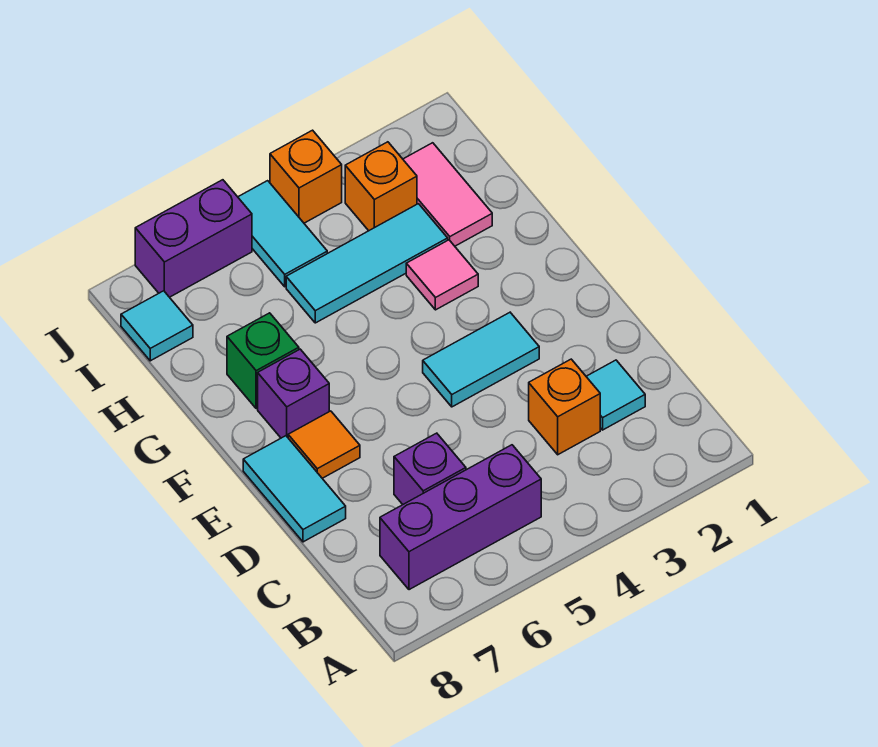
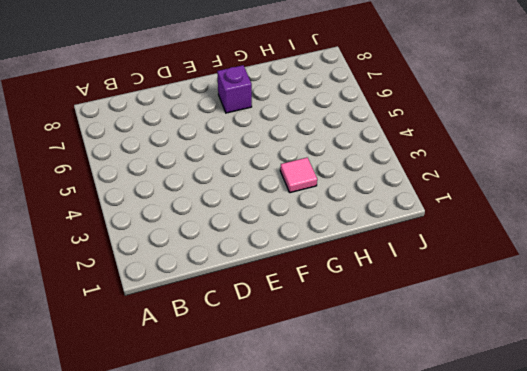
none -> purple 1x3 brick [380,445,541,590]
none -> cyan 1x1 tile [586,360,645,430]
none -> orange 1x1 brick [529,359,600,455]

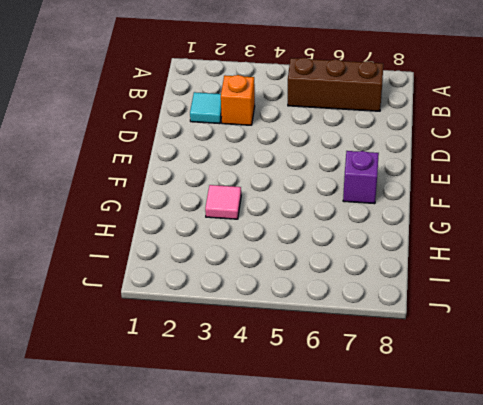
brown 1x3 brick [288,58,383,111] -> purple 1x3 brick [380,445,541,590]
none -> purple 1x1 brick [394,433,466,504]
none -> cyan 1x2 tile [243,436,346,542]
none -> cyan 1x2 tile [423,312,539,407]

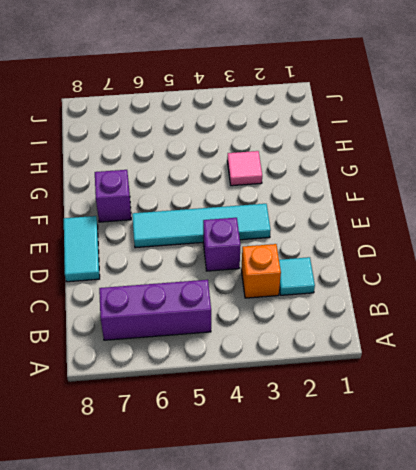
purple 1x1 brick [203,218,241,271] -> purple 1x1 brick moved to [394,433,466,504]
cyan 1x4 tile [132,204,271,248] -> cyan 1x2 tile [423,312,539,407]
none -> orange 1x1 tile [288,411,360,478]
none -> green 1x1 brick [227,313,299,409]
none -> pink 1x2 tile [403,143,492,246]

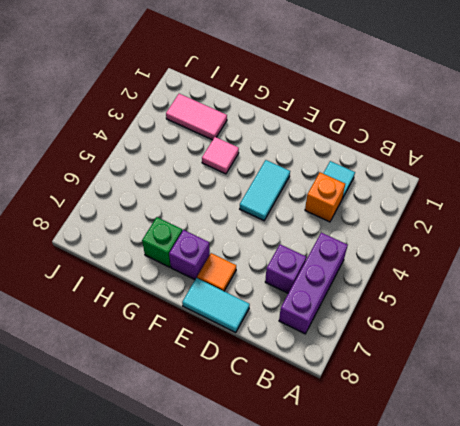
none -> cyan 1x3 tile [286,204,448,323]
none -> orange 1x1 brick [345,142,417,231]
none -> cyan 1x2 tile [238,181,327,287]

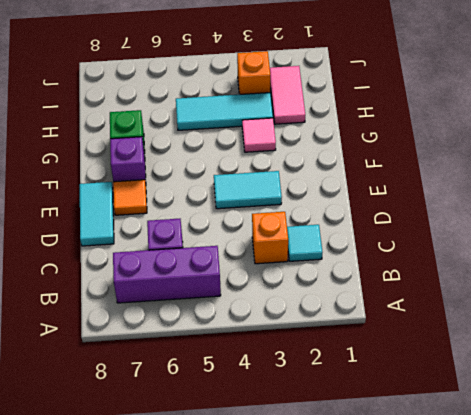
none -> cyan 1x2 tile [238,181,327,287]
none -> cyan 1x1 tile [121,291,193,361]
none -> orange 1x1 brick [270,130,342,223]

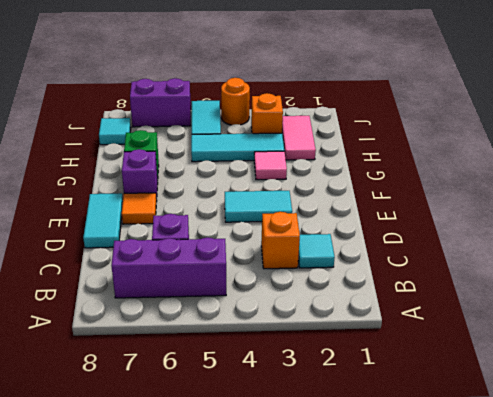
orange 1x1 round brick [221,78,250,125] -> orange 1x1 brick [270,130,342,223]

